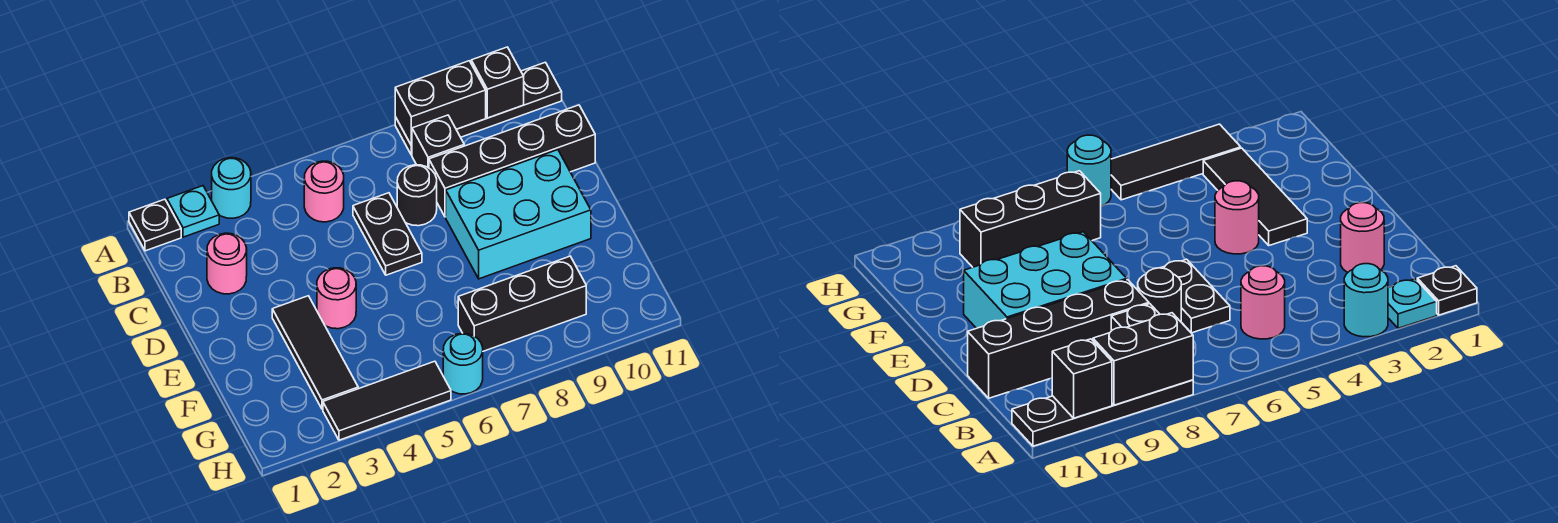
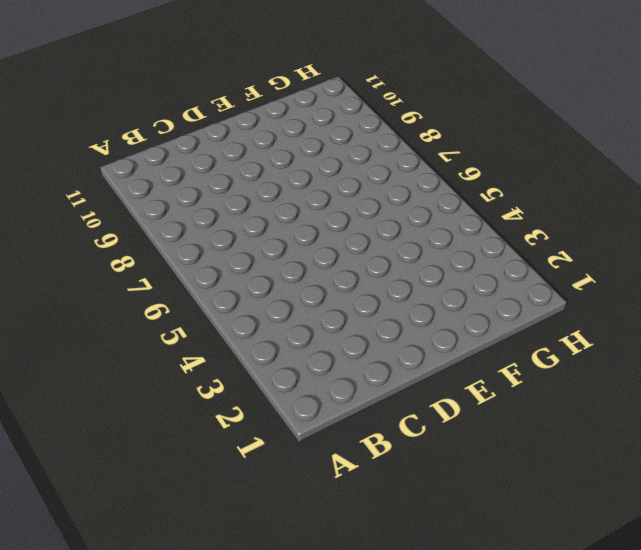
none -> black 1x1 plate [129,199,181,251]
none -> cyan 1x1 plate [167,186,219,237]
none -> cyan 1x1 round brick [212,158,251,218]

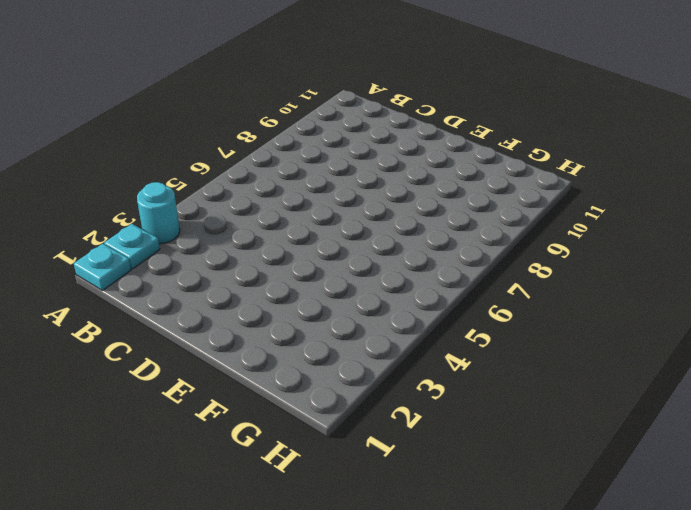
cyan 1x1 plate [74,244,131,291] -> black 1x1 plate [129,199,181,251]
none -> black 1x4 plate [395,62,562,155]
none -> pink 1x1 round brick [304,161,344,222]
none -> black 1x1 brick [412,115,464,168]

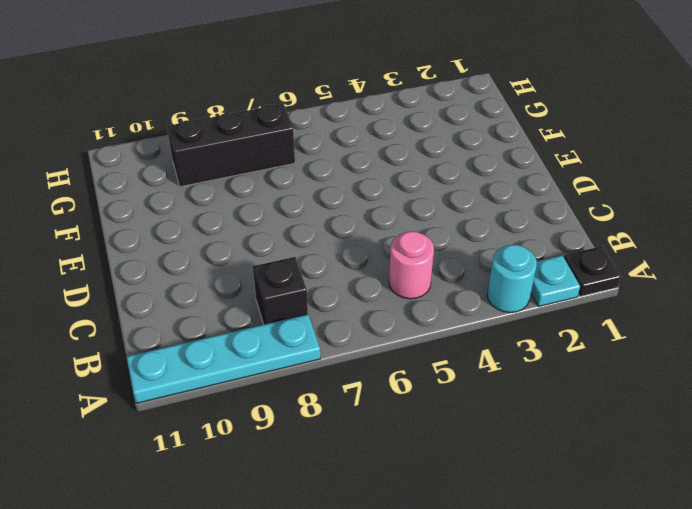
cyan 1x4 plate [127,314,320,403] -> black 1x4 plate [395,62,562,155]
none -> pink 1x1 round brick [207,233,247,294]
none -> black 1x2 plate [353,193,422,275]
none -> black 1x1 round brick [397,165,437,226]

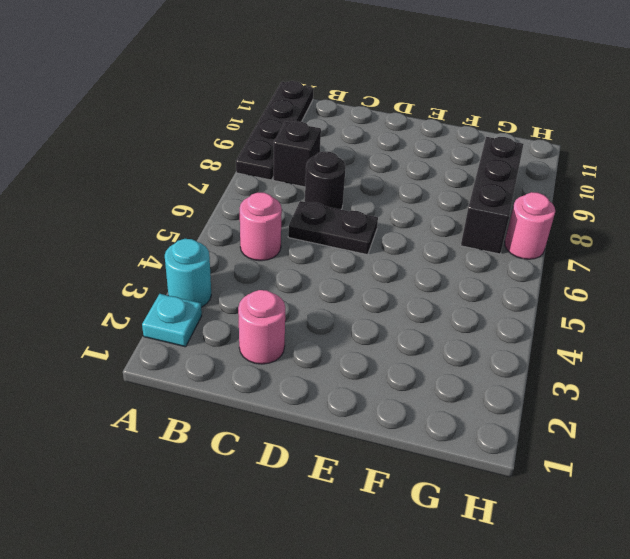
pink 1x1 round brick [505,192,555,259] -> pink 1x1 round brick moved to [317,268,356,329]
none -> black 1x1 plate [129,199,181,251]
none -> black 1x4 brick [429,105,595,217]
none -> cyan 2x3 brick [446,150,591,279]

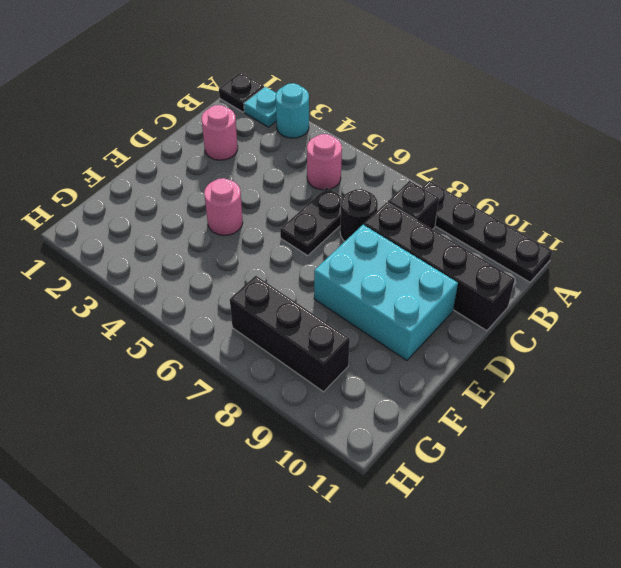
none -> black 1x3 tile [272,296,358,409]
none -> black 1x3 tile [323,361,451,440]
none -> cyan 1x1 round brick [443,333,483,394]

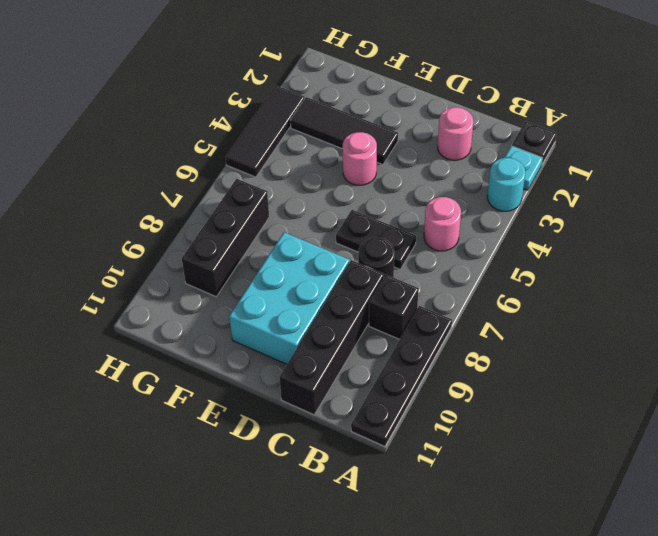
none -> cyan 1x1 round brick [443,333,483,394]
none -> black 1x2 brick [395,61,486,145]
none -> black 1x1 brick [471,47,524,118]

